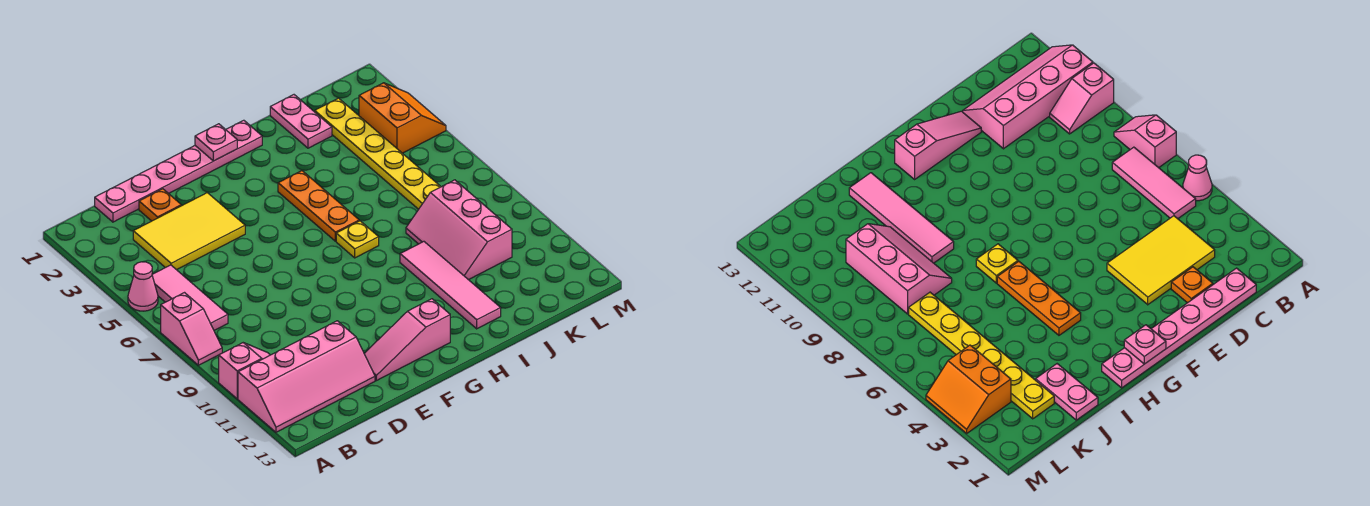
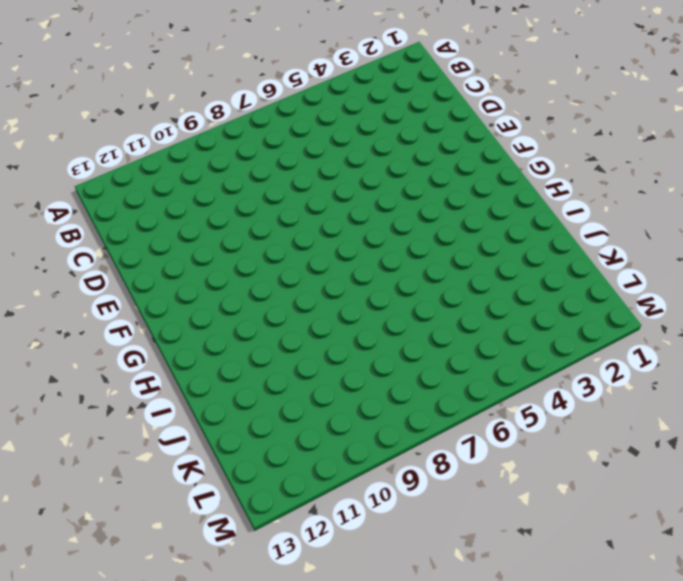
none -> pink 1x1 cone [128,262,158,311]
none -> pink 1x2 slope [161,293,222,365]
none -> pink 1x2 slope [219,343,270,399]

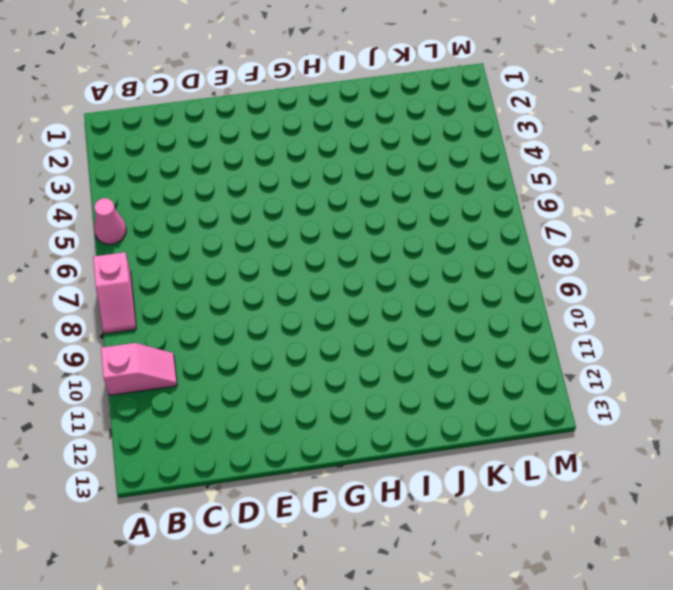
none -> pink 2x4 slope [238,321,375,432]
none -> pink 1x3 tile [152,265,228,330]
none -> pink 1x6 plate [95,120,262,222]

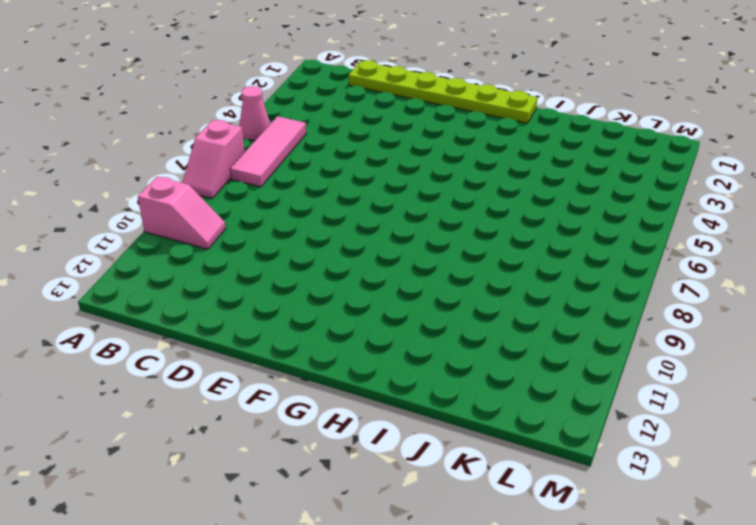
lime 1x6 plate [349,60,537,123] -> pink 1x6 plate [95,120,262,222]
none -> pink 2x4 slope [238,321,375,432]
none -> yellow 2x3 tile [133,193,245,270]
none -> orange 1x1 plate [139,189,181,221]

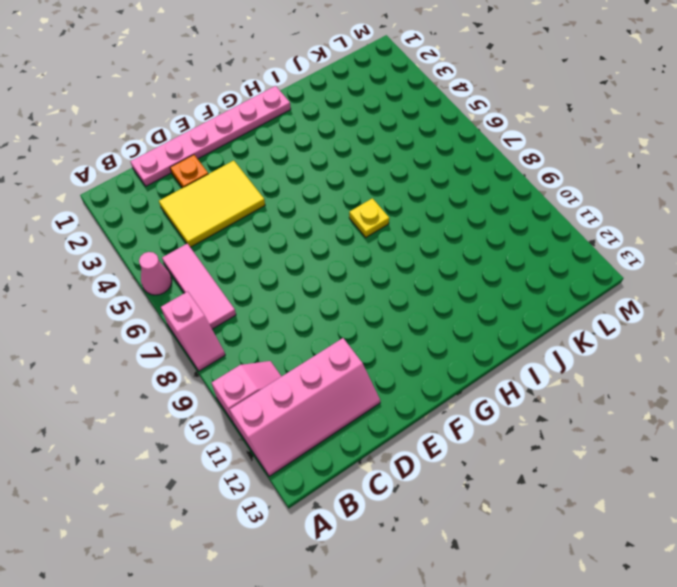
none -> pink 1x3 slope [364,299,450,381]
none -> orange 1x3 plate [278,171,359,241]
none -> pink 1x4 tile [400,242,501,329]

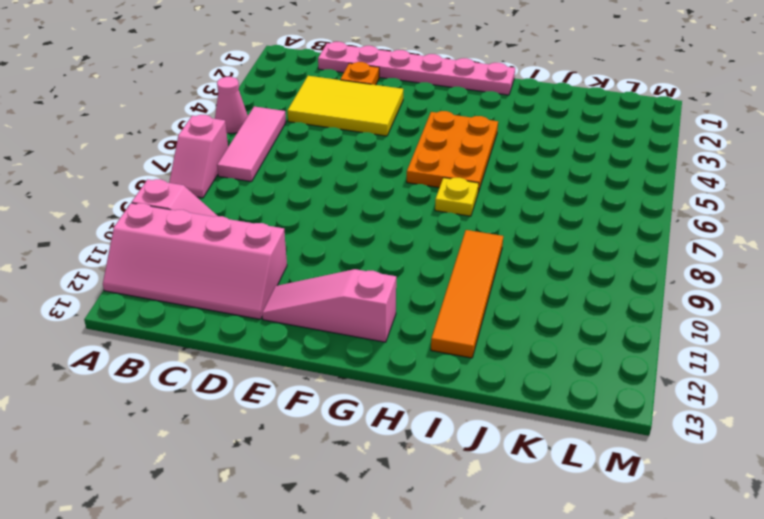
orange 2x3 plate [407,111,498,192] -> orange 1x3 plate [278,171,359,241]
orange 1x4 tile [431,230,503,358] -> pink 1x4 tile [400,242,501,329]
none -> pink 1x2 plate [270,95,332,148]
none -> pink 2x3 slope [406,180,512,280]
none -> yellow 1x6 plate [315,98,441,209]

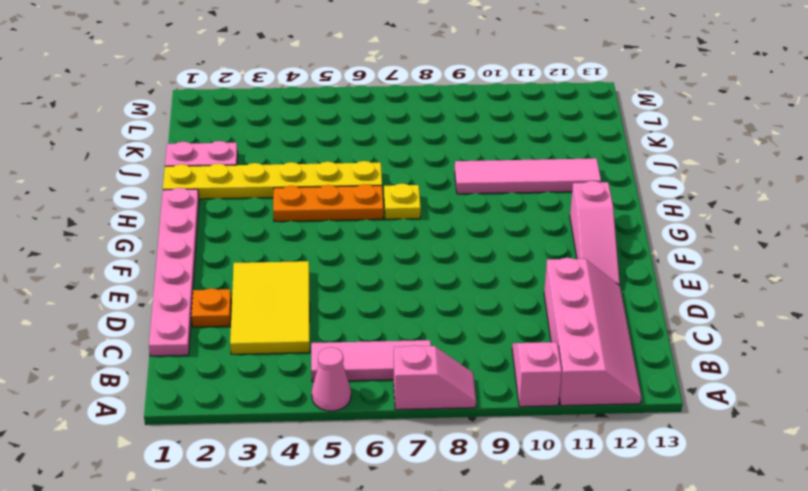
yellow 1x6 plate [163,161,382,199] -> yellow 1x6 plate moved to [315,98,441,209]
none -> pink 2x3 slope [406,180,512,280]
none -> orange 2x2 slope [359,83,446,153]
none -> pink 1x1 plate [195,124,237,161]

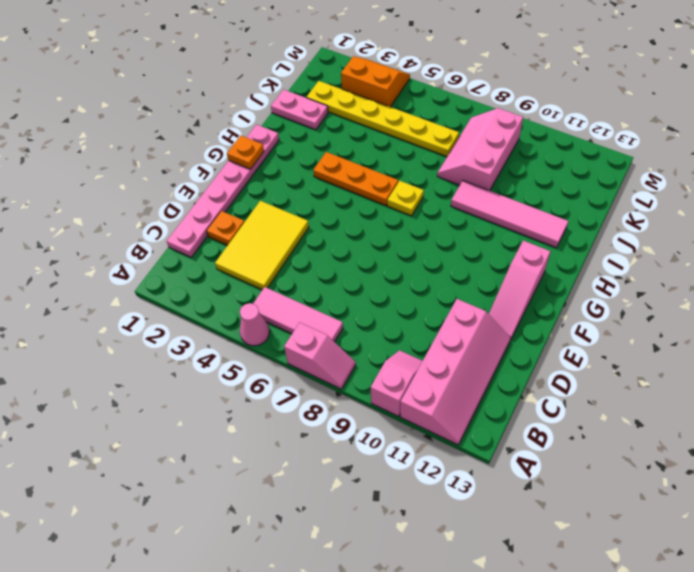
orange 1x1 plate [227,136,264,169] -> pink 1x1 plate [195,124,237,161]
pink 2x3 slope [437,108,523,191] -> pink 2x3 slope turned to [406,180,512,280]

